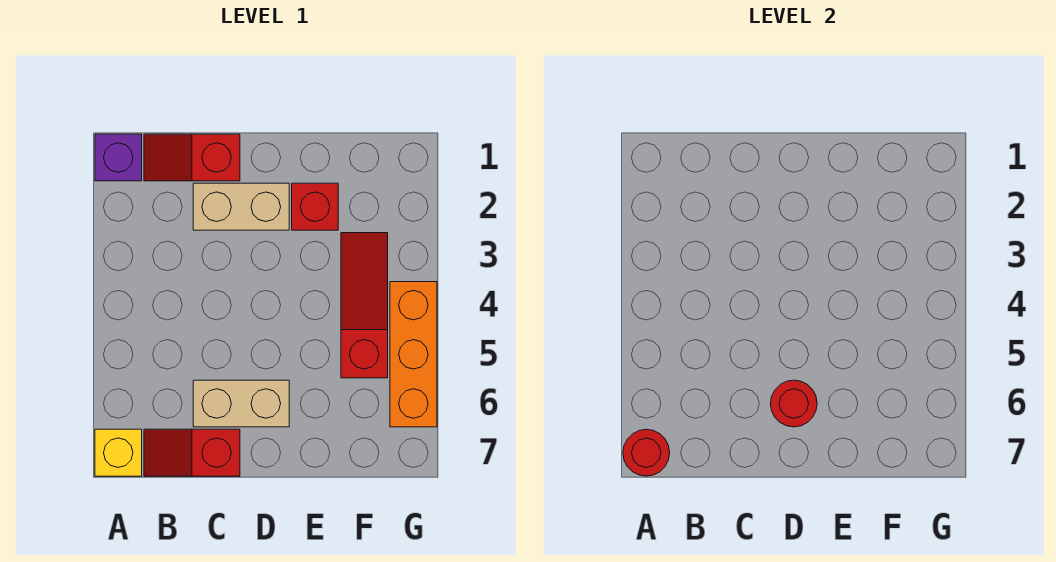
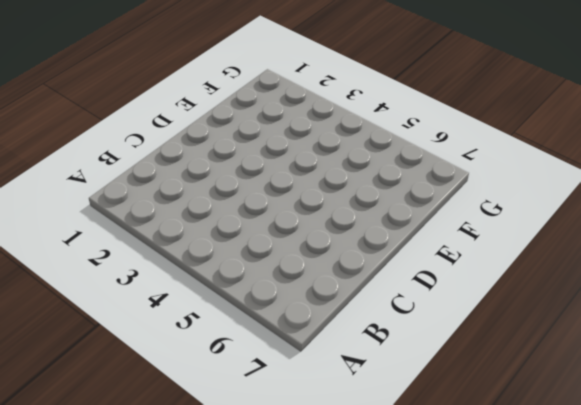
none -> purple 1x1 brick [95,134,142,181]
none -> yellow 1x1 brick [95,429,142,476]

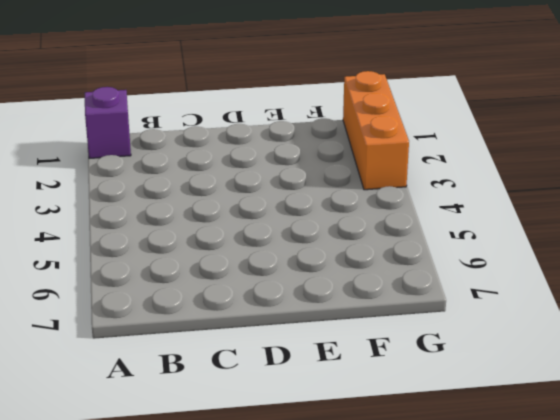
orange 1x3 brick [343,71,409,190] -> orange 1x3 brick moved to [390,282,437,427]
none -> yellow 1x1 brick [95,429,142,476]
none -> red 1x2 slope [144,134,240,181]

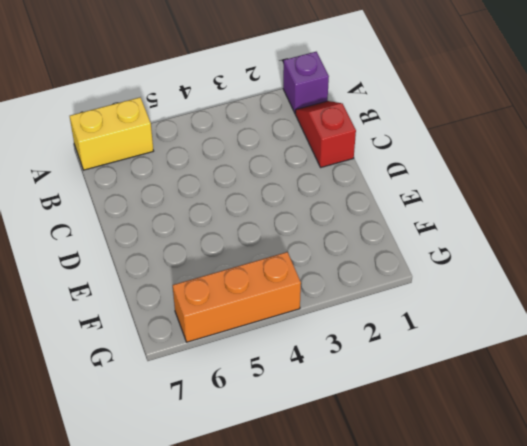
yellow 1x2 brick [70,97,153,170] -> yellow 1x1 brick [95,429,142,476]
none -> red 1x2 slope [144,429,240,476]
none -> tan 1x2 brick [193,183,289,230]

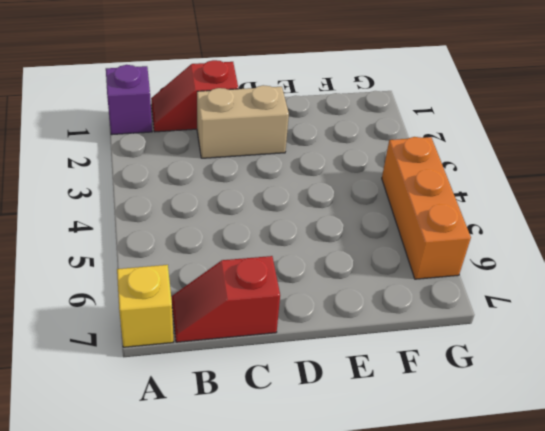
none -> tan 1x2 brick [193,380,289,427]
none -> red 1x1 brick [292,183,338,230]

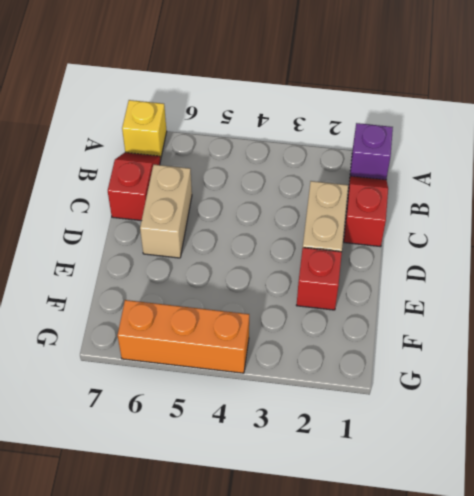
none -> red 1x3 slope [341,233,388,378]
none -> red 1x1 round brick [623,429,670,476]

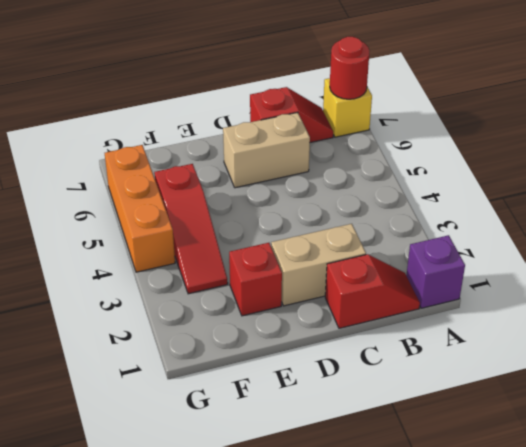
none -> red 1x1 round brick [770,380,817,427]

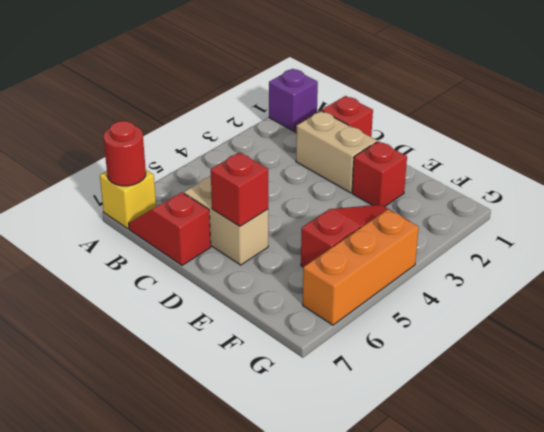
red 1x1 brick [211,152,268,226] -> red 1x1 round brick [770,380,817,427]

